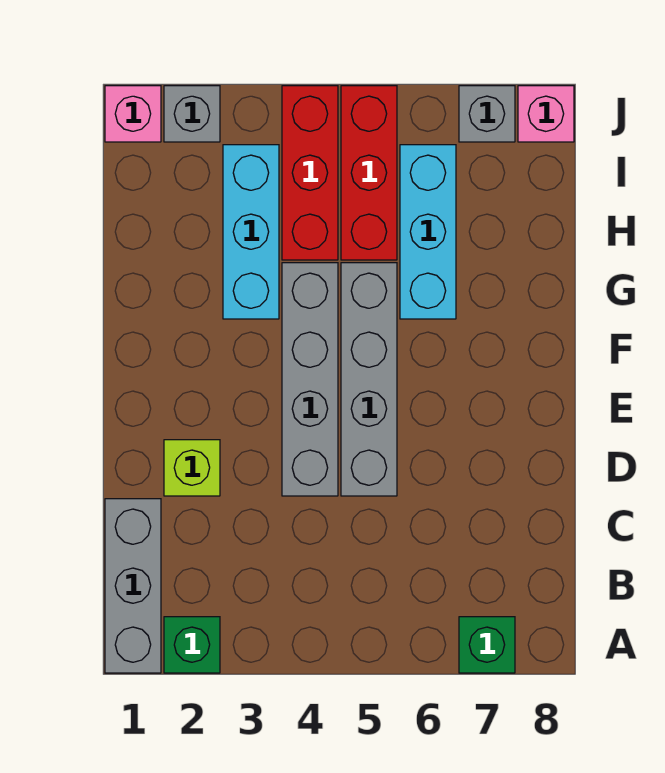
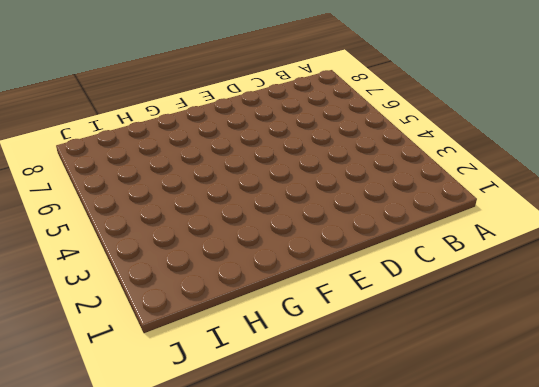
none -> grey 1x3 brick [105,499,161,673]
none -> green 1x1 brick [164,617,220,673]
none -> green 1x1 brick [459,617,515,673]

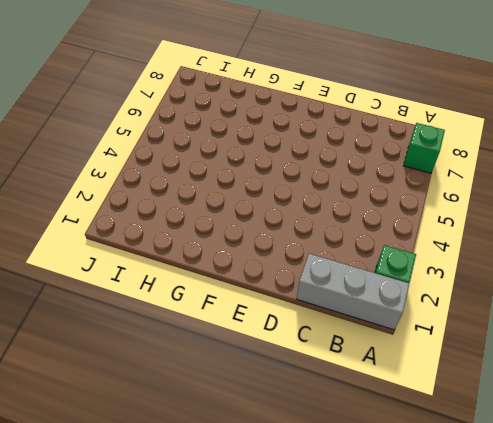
none -> lime 1x1 brick [164,440,220,496]
none -> grey 1x4 brick [282,263,338,496]
none -> grey 1x4 brick [341,263,397,496]

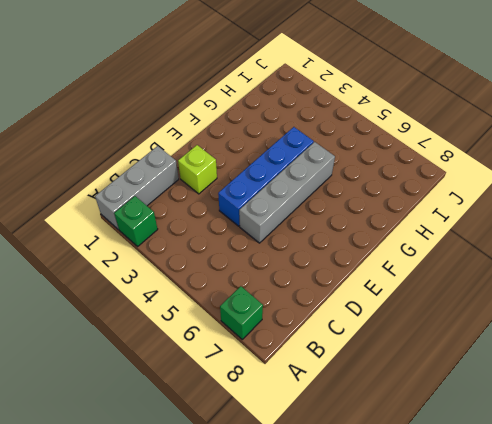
blue 1x4 brick [218,127,314,226] -> grey 1x4 brick [282,263,338,496]
none -> cyan 1x3 brick [223,145,279,319]
none -> cyan 1x3 brick [400,145,456,319]
none -> red 1x3 brick [282,86,338,260]

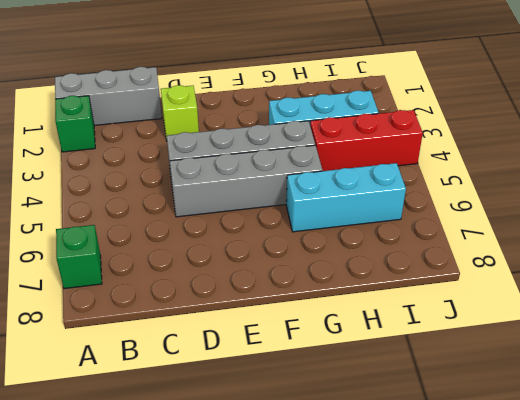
none -> red 1x3 brick [341,86,397,260]
none -> pink 1x1 brick [105,86,161,142]
none -> grey 1x1 brick [164,86,220,142]

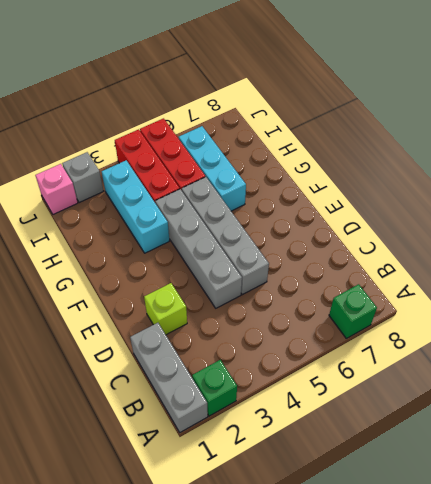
none -> grey 1x1 brick [459,86,515,142]
none -> pink 1x1 brick [518,86,574,142]

